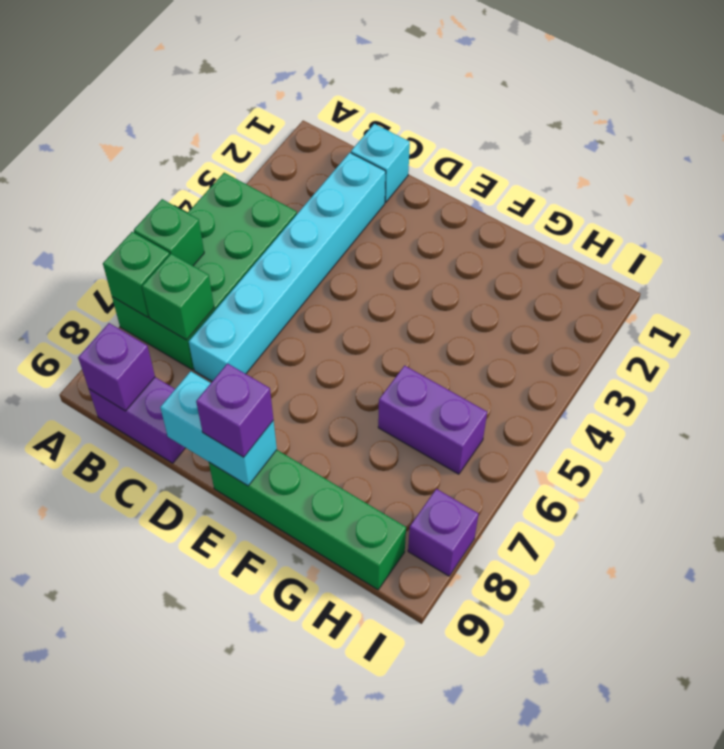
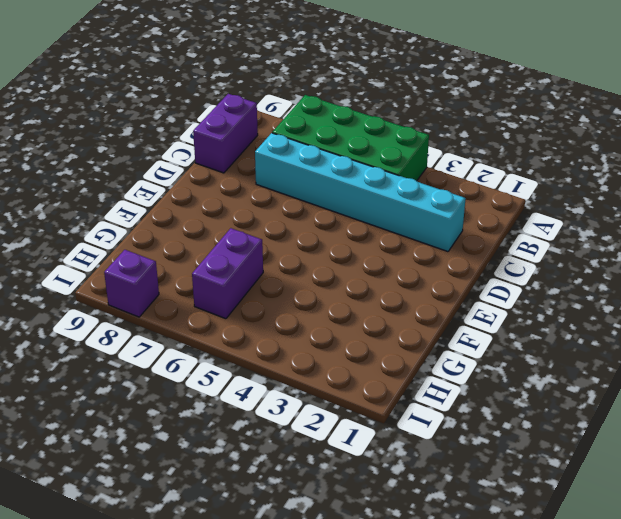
none -> cyan 1x1 brick [351,124,410,202]
none -> green 1x4 brick [209,450,406,590]
none -> green 1x1 brick [134,199,204,266]

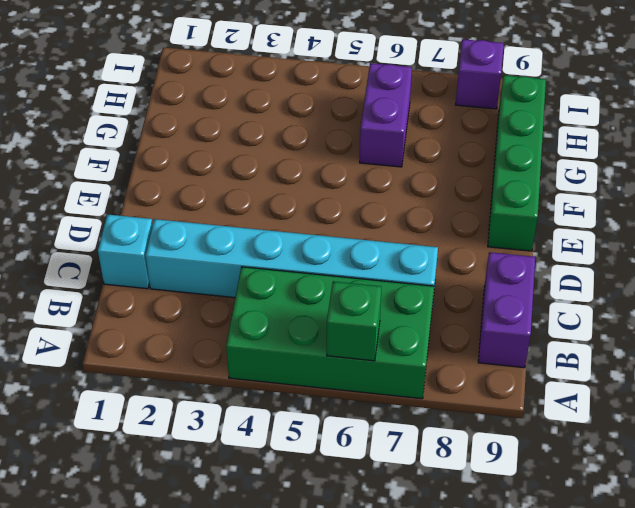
none -> green 1x1 brick [103,232,170,317]
none -> green 1x1 brick [142,254,214,340]
none -> purple 1x1 brick [78,323,155,411]

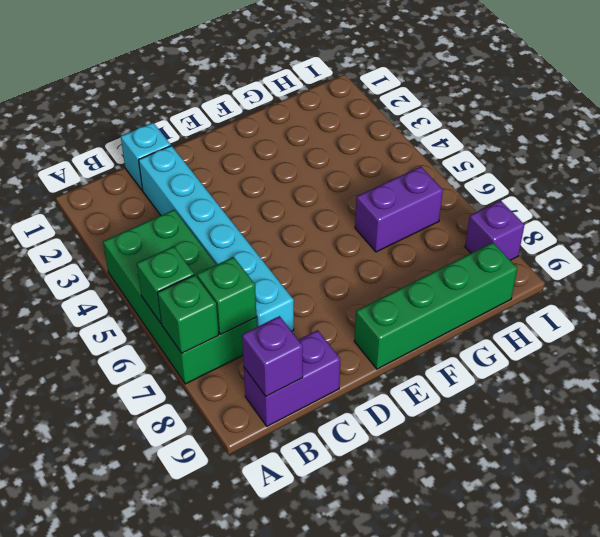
none -> cyan 1x2 brick [160,371,277,486]
none -> purple 1x1 brick [196,364,273,457]

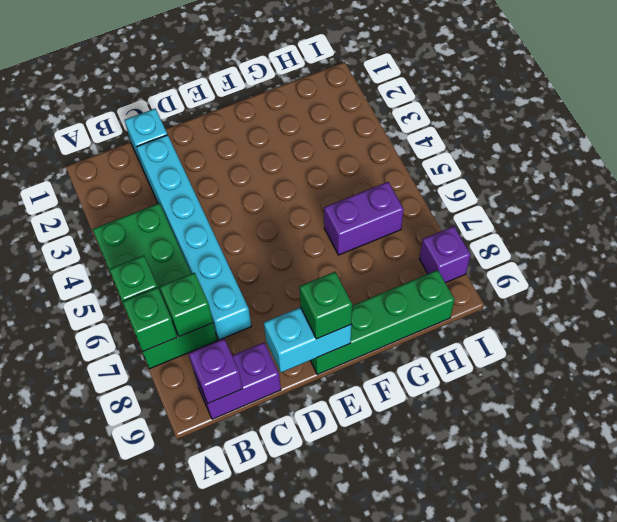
green 1x1 brick [299,272,352,339] -> purple 1x1 brick [196,364,273,457]

